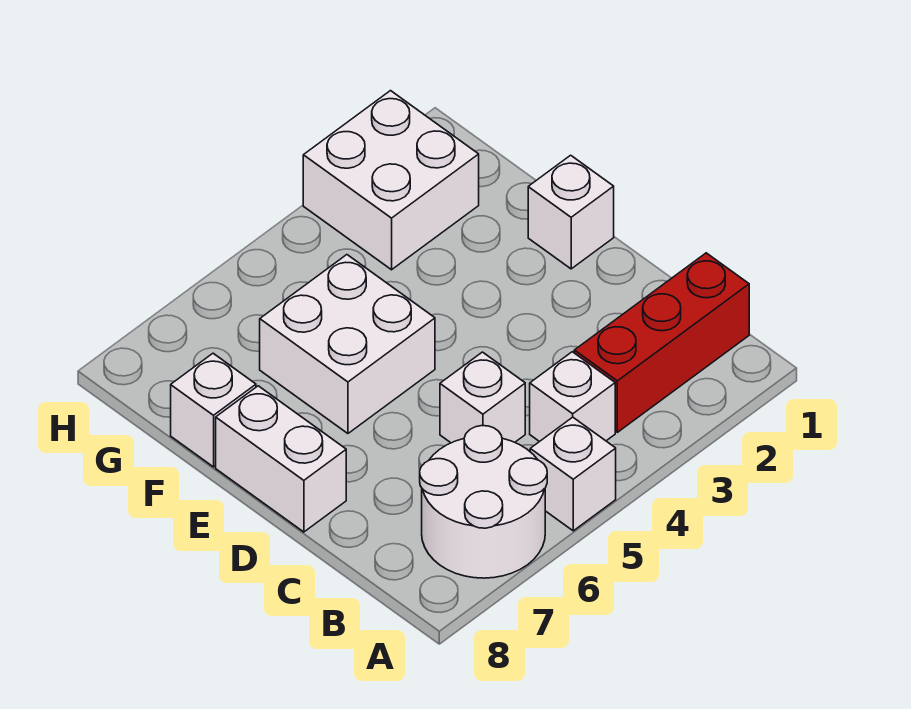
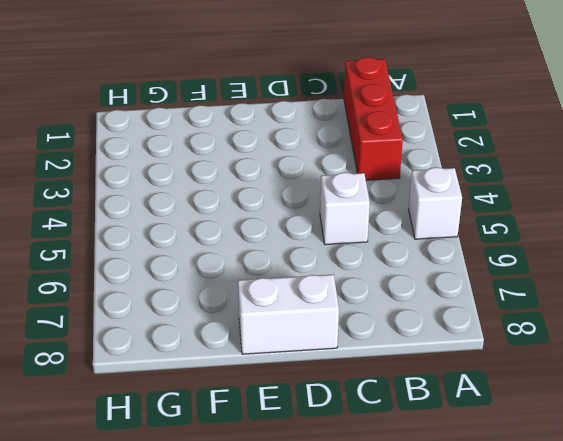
none -> white 2x2 round brick [420,426,547,578]
none -> white 1x1 brick [530,352,615,442]

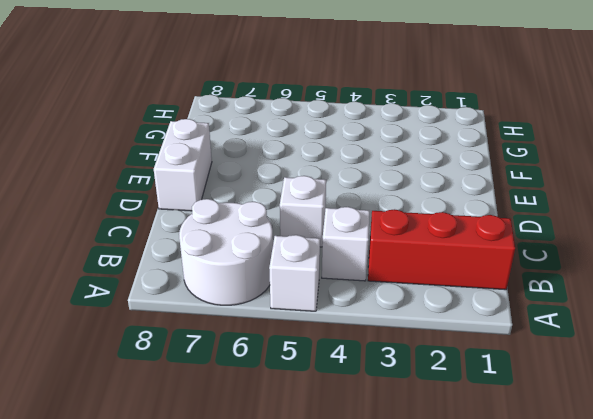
none -> white 1x1 brick [528,155,614,269]
none -> white 2x2 brick [260,255,435,433]

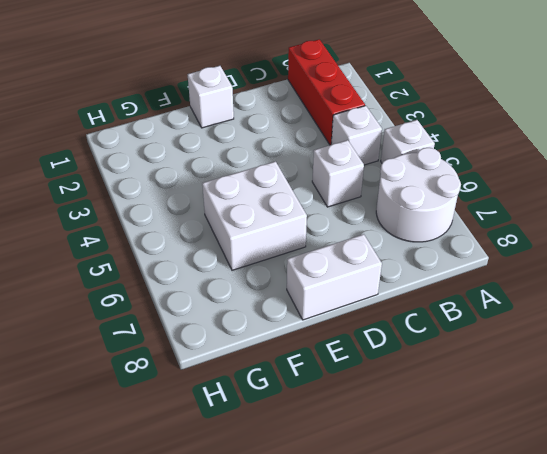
none -> white 1x1 brick [171,353,256,467]
none -> white 2x2 brick [303,91,479,270]

